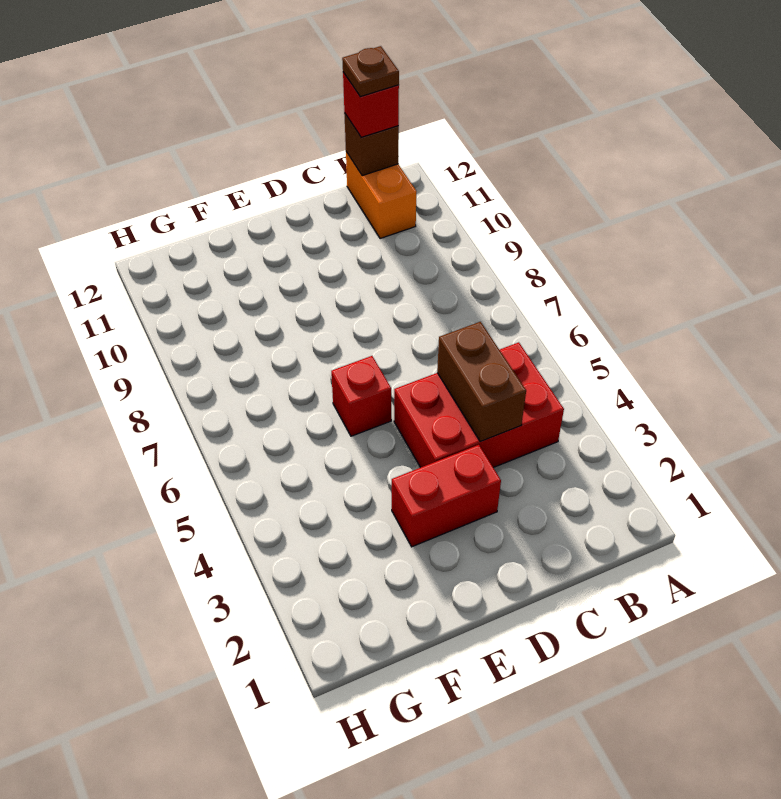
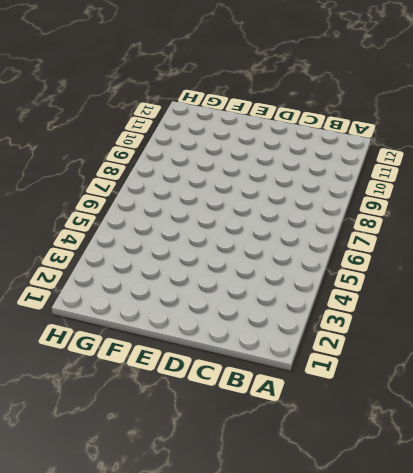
none -> red 2x3 brick [394,342,564,468]
none -> orange 1x2 brick [346,152,416,239]

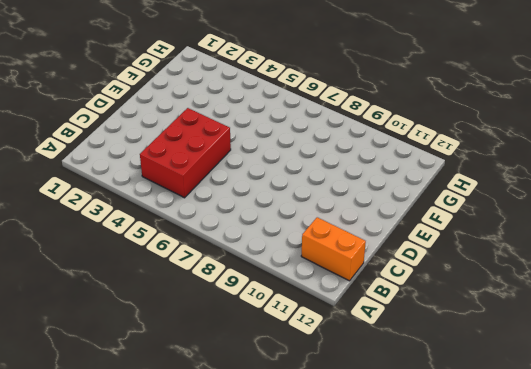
none -> red 1x2 brick [392,445,501,547]
none -> red 1x1 brick [331,356,391,436]

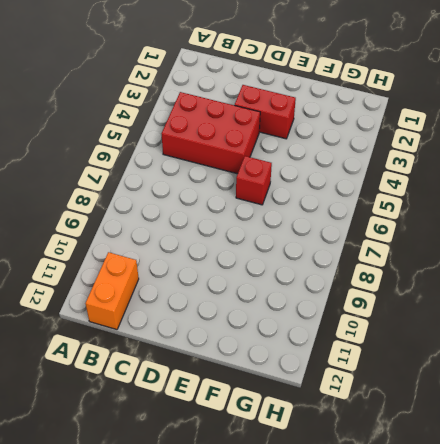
none -> brown 1x1 brick [344,113,399,176]
none -> brown 1x2 brick [437,322,526,442]

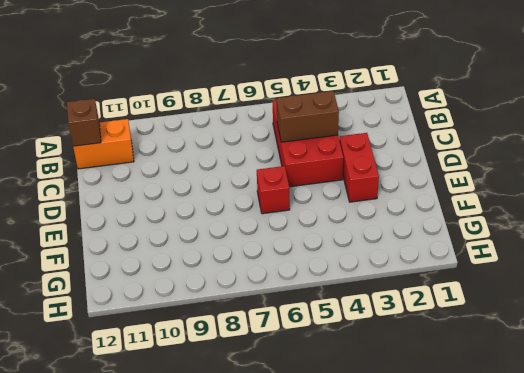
none -> red 1x1 brick [343,72,399,137]
none -> brown 1x1 plate [342,46,399,97]

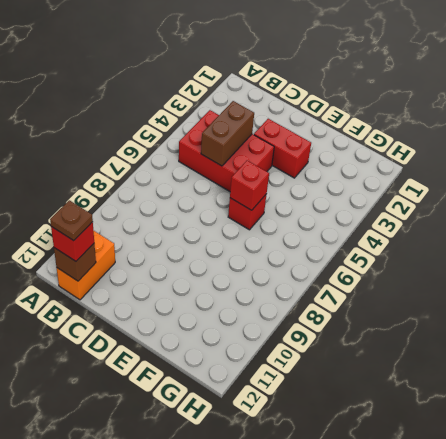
red 1x1 brick [230,161,269,210] -> none

